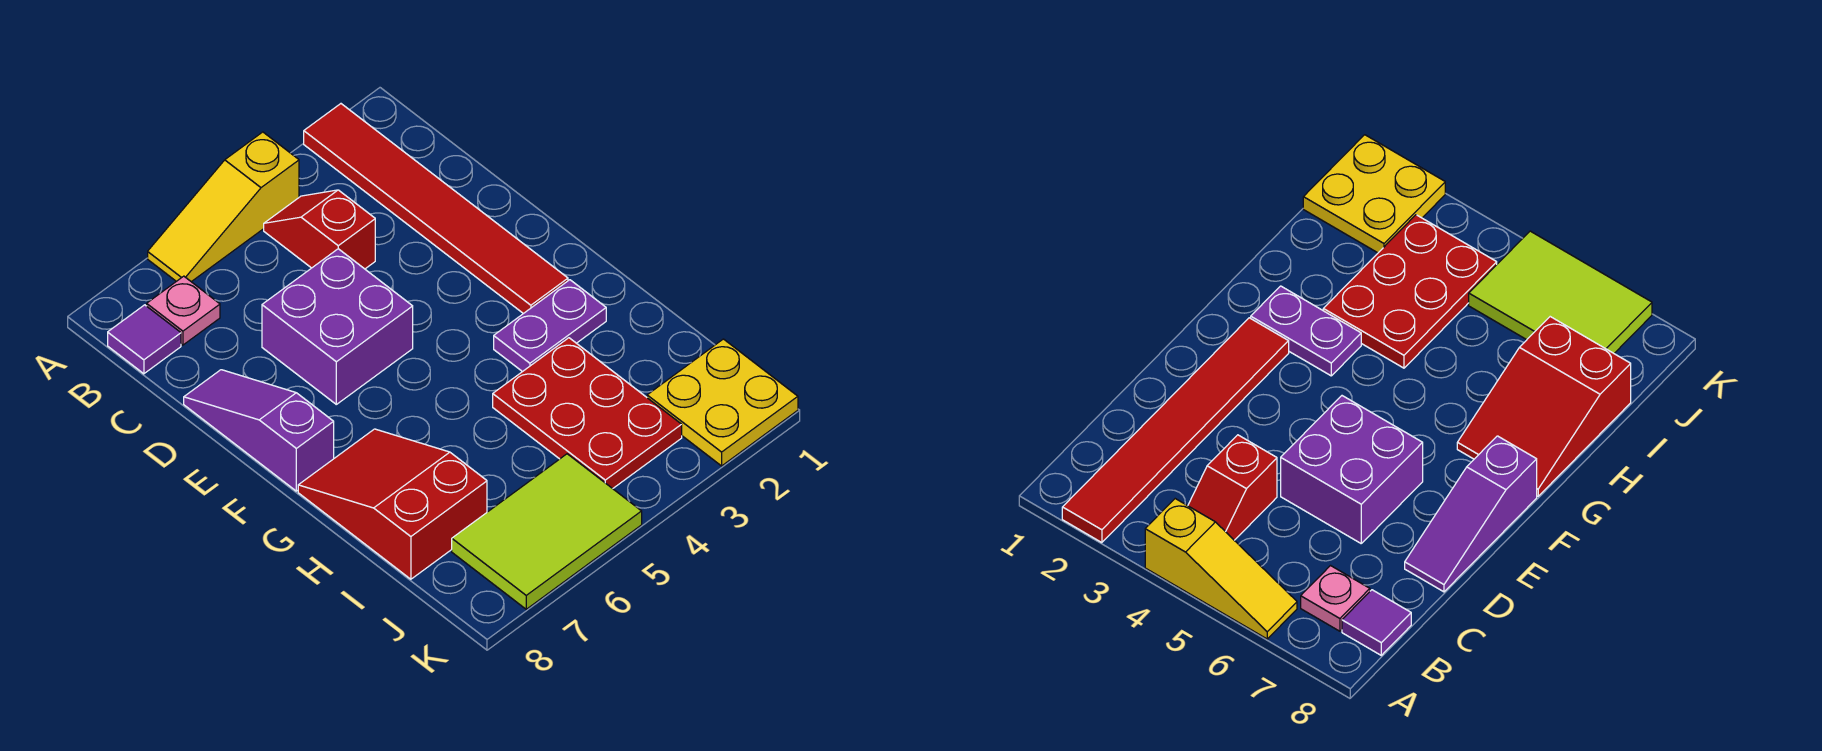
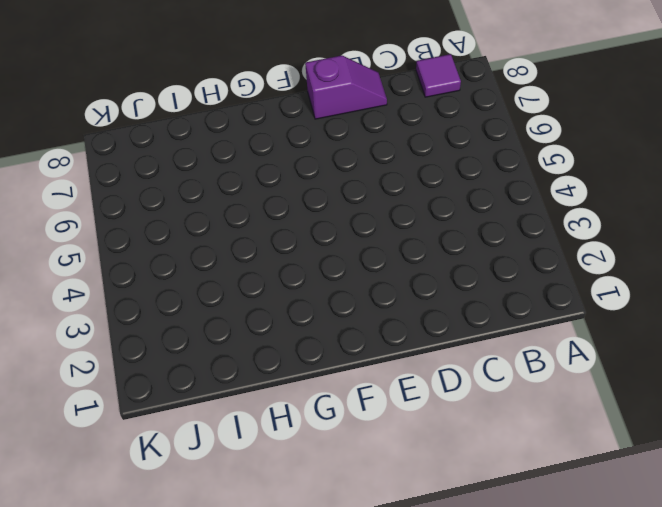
purple 1x2 slope [305,56,387,119] -> purple 1x3 slope [184,370,334,491]
none -> red 1x6 tile [304,104,568,314]
none -> yellow 1x3 slope [148,132,299,282]
none -> red 1x2 slope [264,190,375,269]

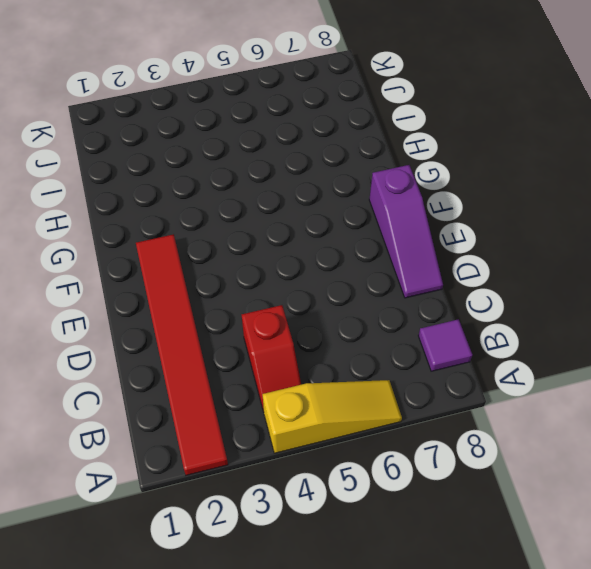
none -> pink 1x1 plate [147,276,220,345]
none -> purple 2x2 brick [262,249,413,404]
none -> purple 1x2 plate [494,280,606,372]

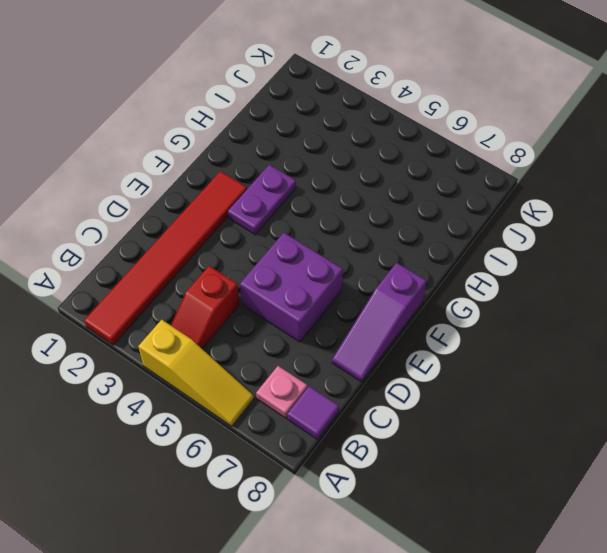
purple 1x2 plate [228,165,296,235] -> purple 1x2 plate turned to [494,280,606,372]
none -> red 2x3 slope [298,429,487,579]
none -> red 2x3 plate [493,338,682,489]
none -> yellow 2x2 plate [647,339,798,466]

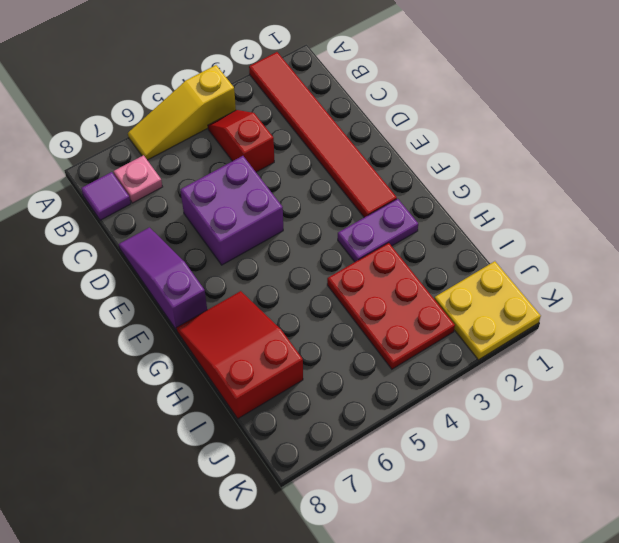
none -> lime 2x3 tile [452,454,642,609]

